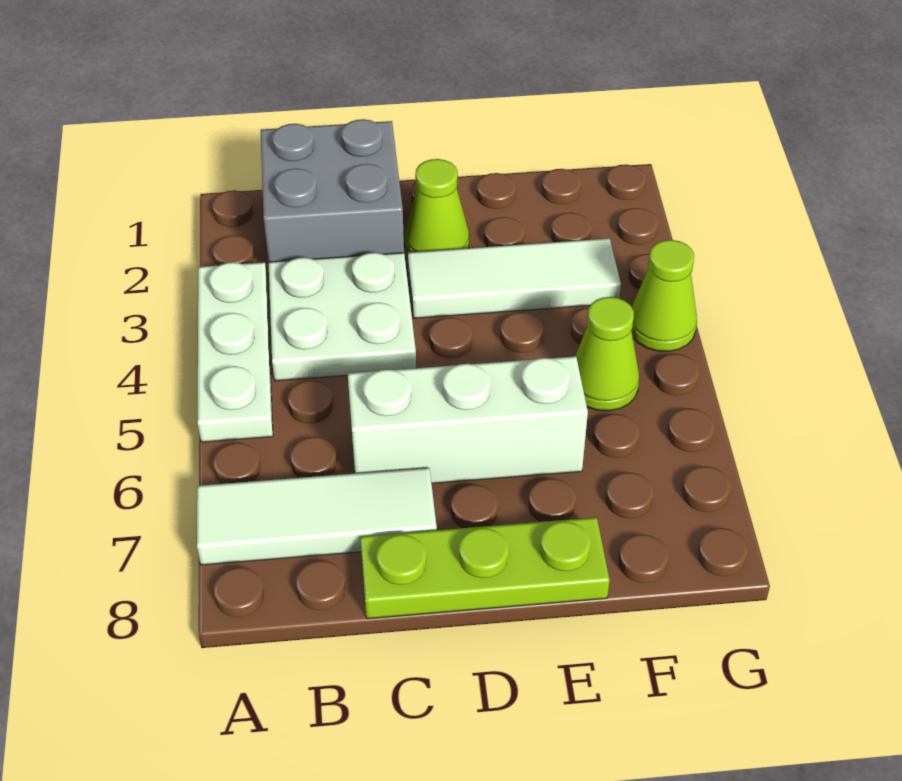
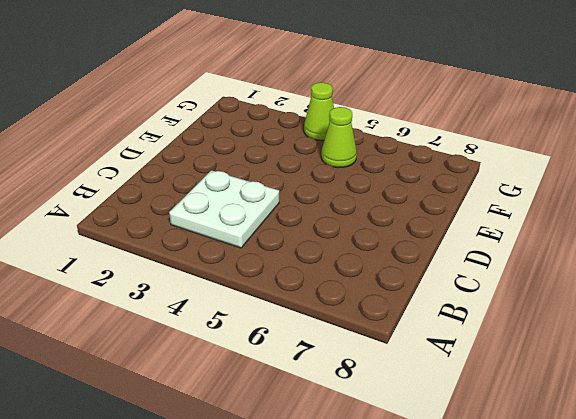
none -> white 1x3 plate [198,262,273,442]
none -> white 1x3 tile [197,468,437,565]

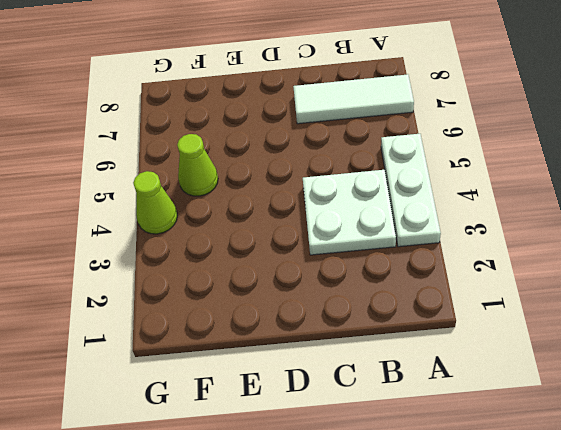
none -> grey 2x2 brick [261,119,404,262]
none -> white 1x3 brick [348,356,588,483]

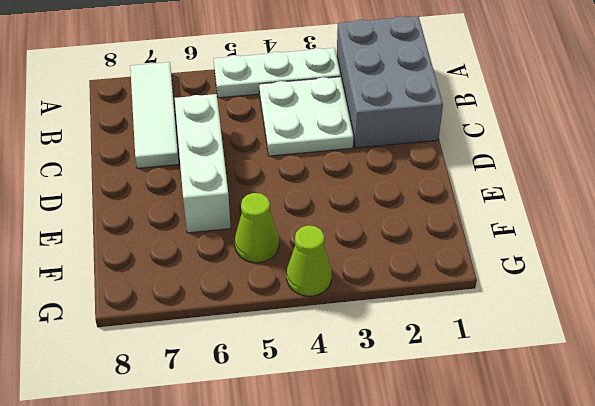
grey 2x3 brick [337,16,443,148] -> grey 2x2 brick [261,119,404,262]
none -> lime 1x3 plate [360,517,610,619]
none -> lime 1x1 cone [405,159,469,254]

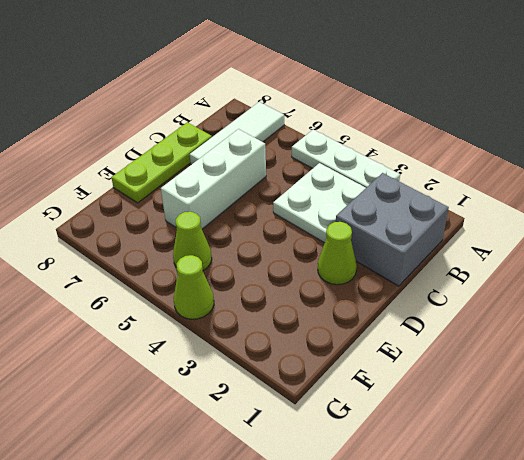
none -> white 1x3 tile [408,238,621,318]

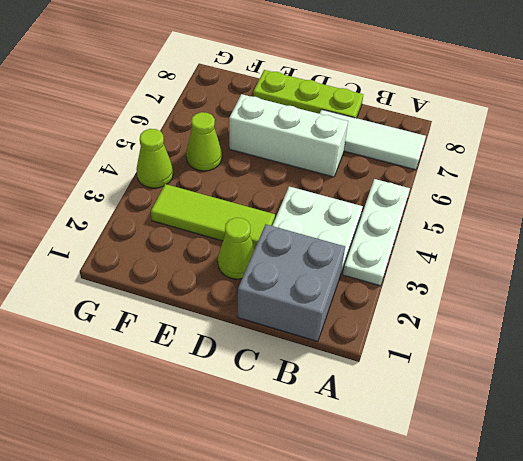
lime 1x3 tile [151,184,275,249] -> white 1x3 tile [408,238,621,318]

